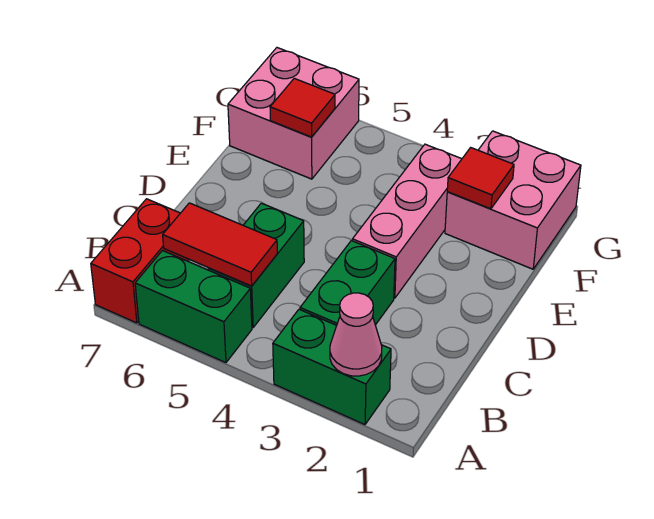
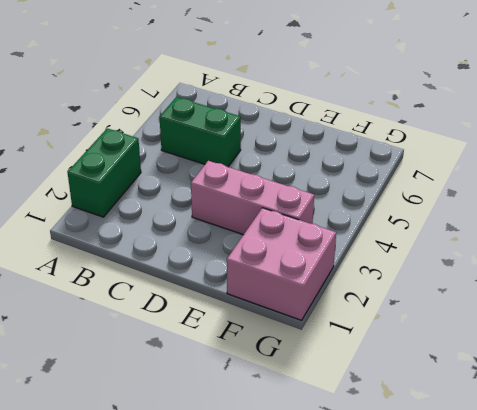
none -> green 1x2 brick [135,251,252,363]
none -> red 1x2 brick [91,199,189,323]
none -> green 1x2 brick [300,241,395,325]

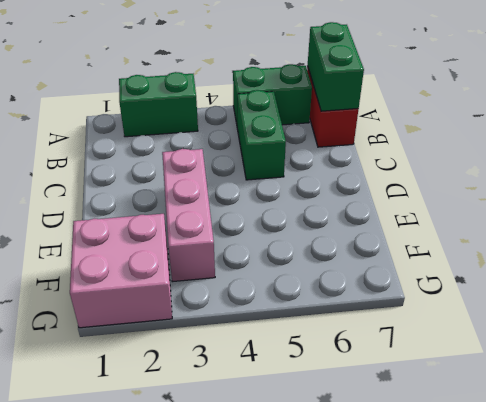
green 1x2 brick [308,22,364,111] -> green 1x2 brick moved to [300,241,395,325]
none -> pink 2x2 brick [228,48,359,179]
none -> pink 1x1 cone [330,293,382,376]
none -> red 1x2 tile [163,203,277,286]

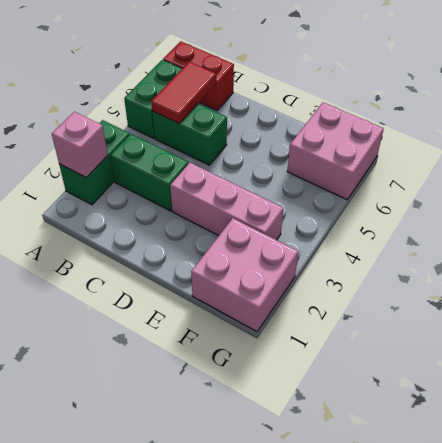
pink 1x1 brick [52,112,108,178] -> pink 1x1 cone [330,293,382,376]
none -> red 1x1 tile [447,148,514,209]
none -> red 1x1 tile [270,78,335,137]

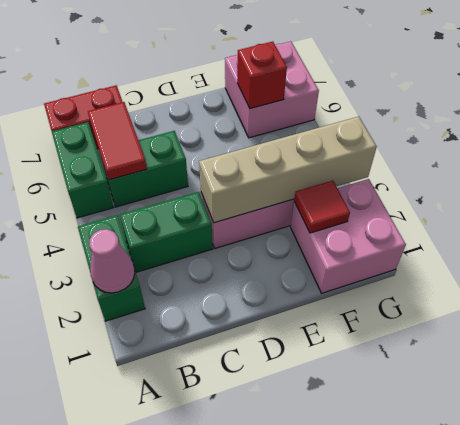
tan 1x4 brick [199,117,377,223] -> none
red 1x1 brick [237,41,287,109] -> red 1x1 tile [270,78,335,137]

